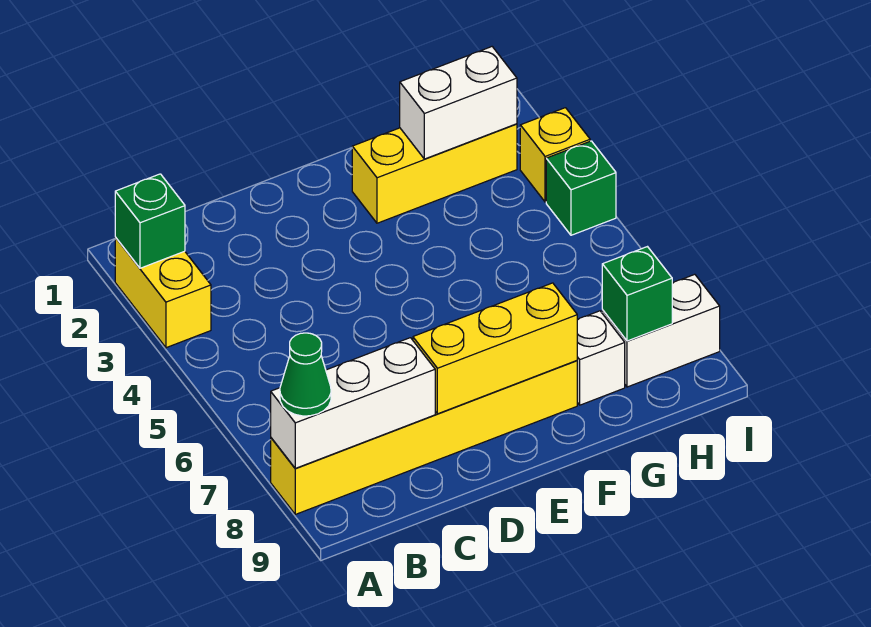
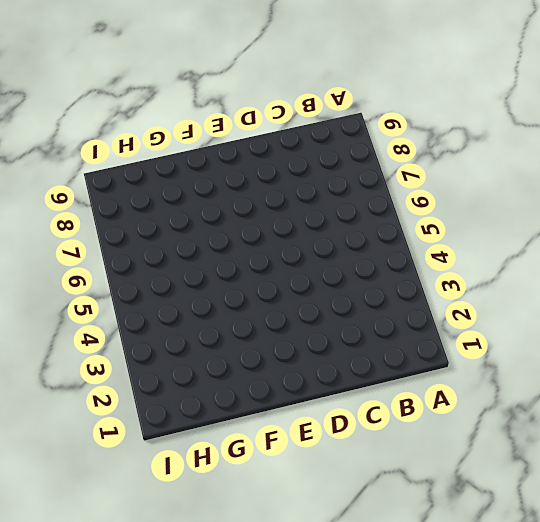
none -> yellow 1x2 brick [115,237,211,348]
none -> yellow 1x6 brick [271,361,577,514]
none -> yellow 1x3 brick [352,124,517,223]

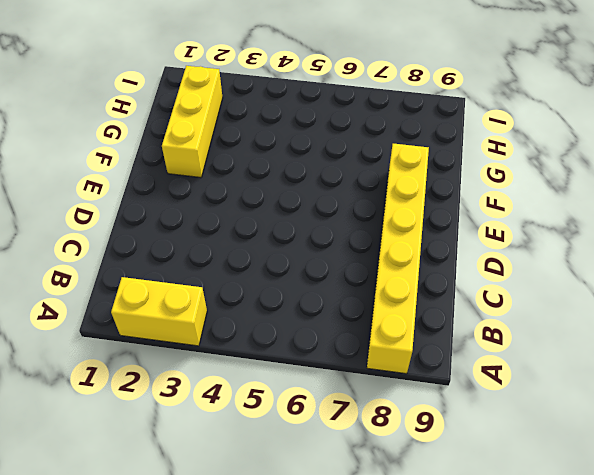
none -> white 1x1 brick [577,311,625,405]
none -> white 1x2 brick [602,274,720,387]
none -> yellow 1x1 brick [520,108,590,202]

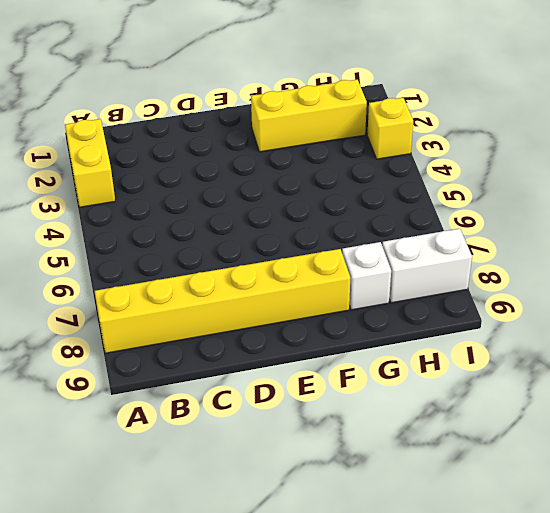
none -> green 1x1 brick [546,141,616,235]
none -> green 1x1 brick [115,174,185,268]
none -> white 1x3 brick [271,338,435,468]

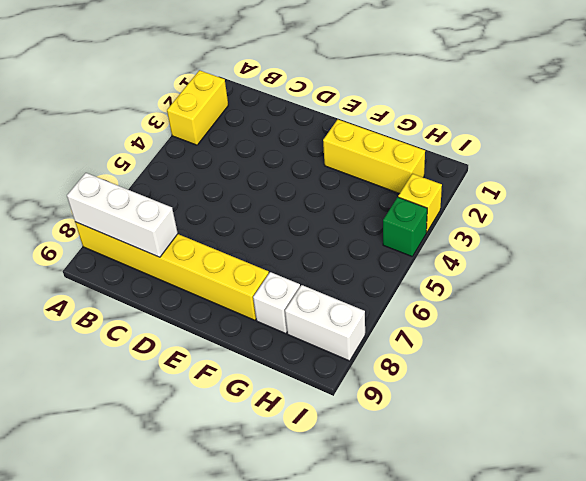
none -> green 1x1 brick [115,174,185,268]
none -> yellow 1x3 brick [413,283,577,414]
none -> white 1x2 brick [400,47,517,159]

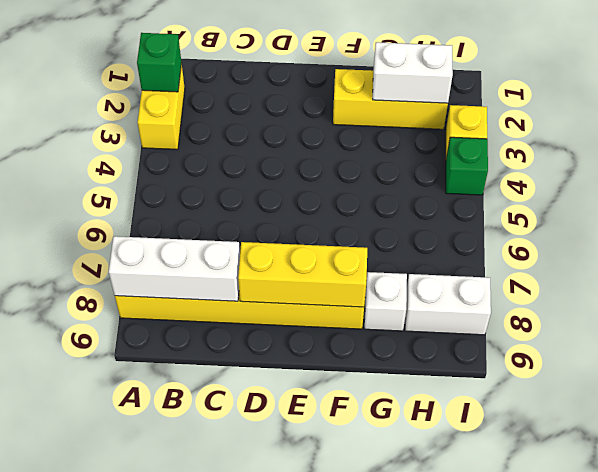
none -> green 1x1 brick [602,247,672,341]
none -> green 1x1 cone [280,333,331,416]

